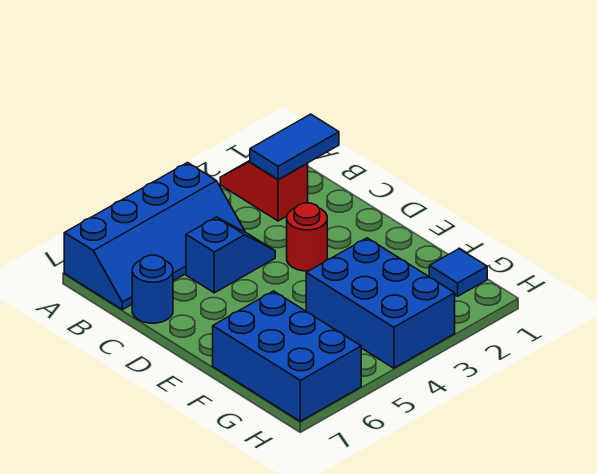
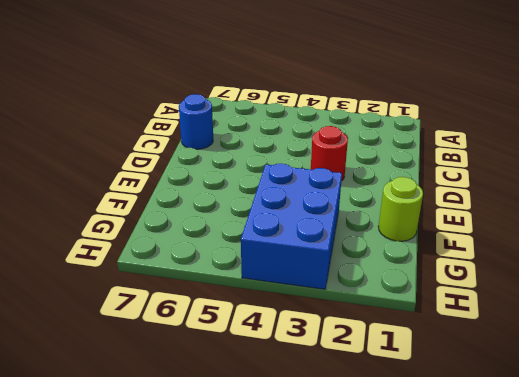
lime 1x1 round brick [378,177,423,241] -> none
none -> red 1x2 slope [220,161,308,221]
none -> blue 2x4 slope [64,163,245,310]

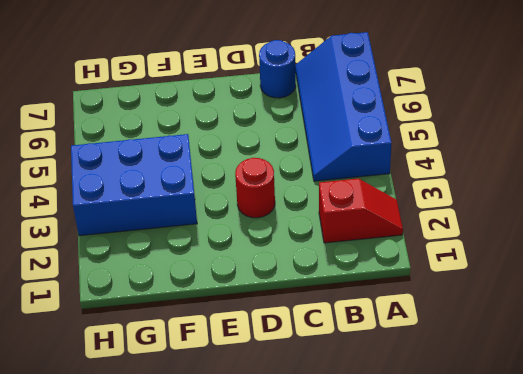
none -> blue 1x2 slope [186,217,275,293]
none -> blue 2x3 brick [213,291,361,421]

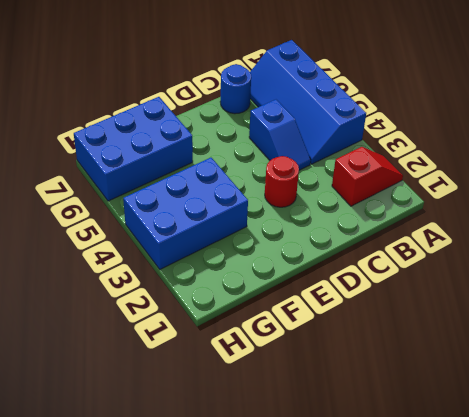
none -> blue 1x1 tile [429,249,487,296]
none -> blue 1x2 tile [250,114,339,180]

